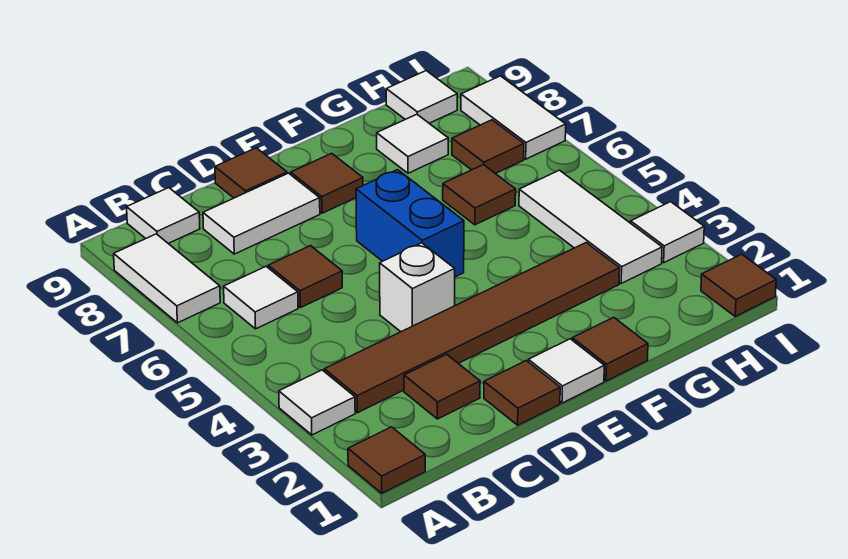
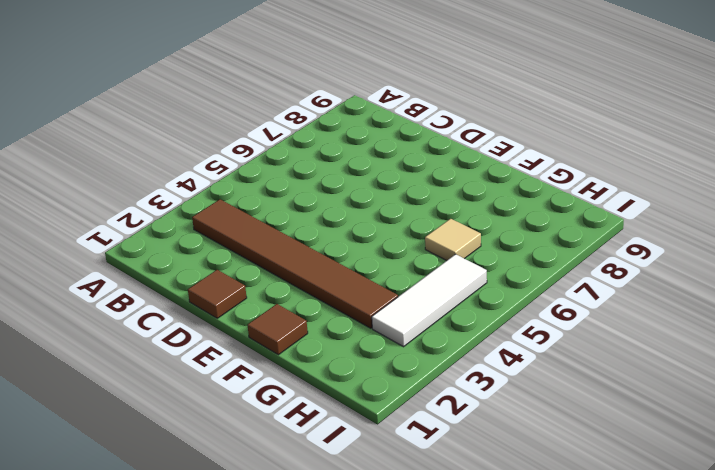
tan 1x1 tile [425,219,481,261] -> brown 1x1 tile [443,165,516,225]
none -> brown 1x1 tile [348,427,425,493]
none -> white 1x1 tile [279,370,355,435]
none -> white 1x2 tile [114,234,220,323]

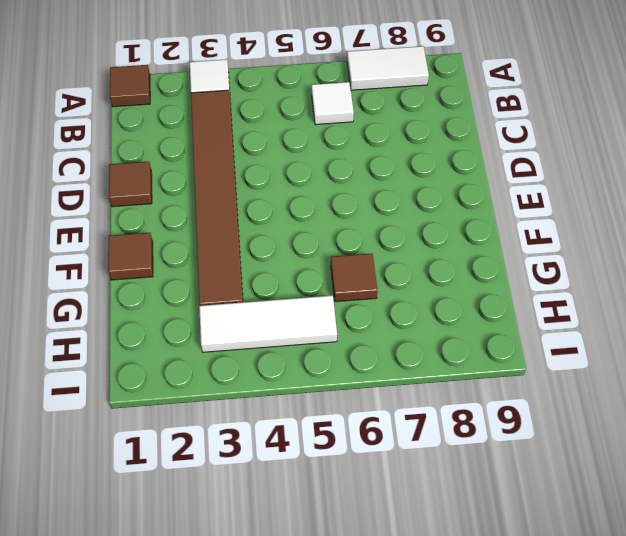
none -> white 1x1 tile [127,188,200,243]
none -> brown 1x1 tile [404,354,480,419]
none -> brown 1x1 tile [268,246,342,308]

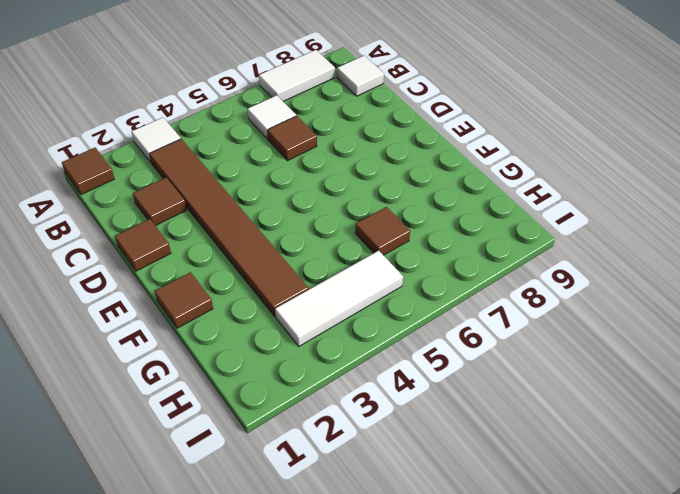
none -> white 1x2 tile [203,173,320,254]
none -> white 1x1 brick [380,243,455,332]
none -> brown 1x1 tile [215,148,287,198]

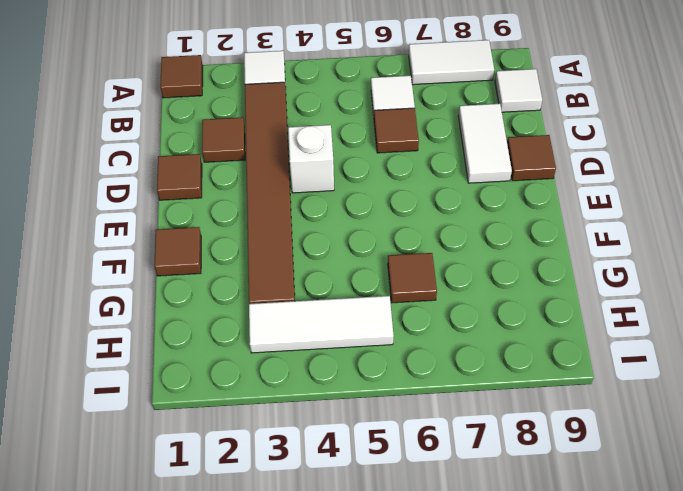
none -> white 1x1 tile [528,339,604,403]
none -> blue 1x2 brick [356,170,464,277]
none -> brown 1x1 tile [291,153,363,213]

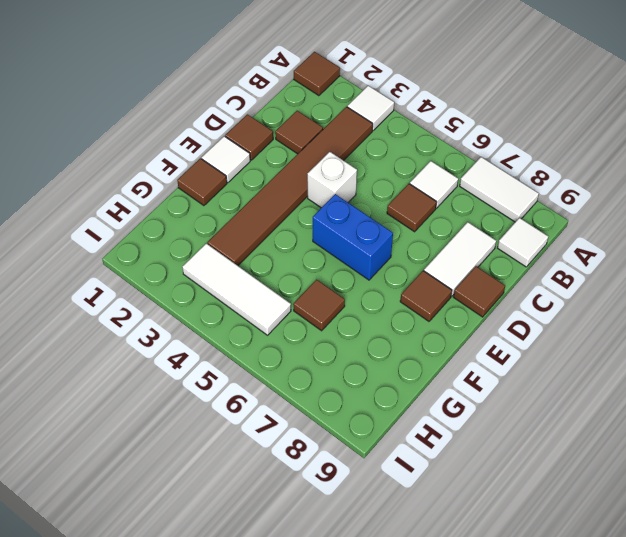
none -> white 1x1 tile [377,114,448,173]
none -> brown 1x1 tile [452,120,524,174]
none -> white 1x1 tile [386,71,457,123]

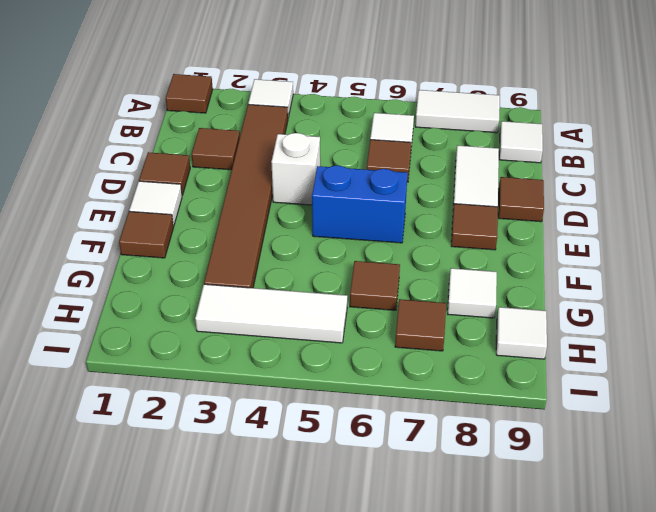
none -> brown 1x1 tile [701,254,776,316]
none -> white 1x1 tile [631,202,704,263]
none -> white 1x2 tile [461,76,566,159]

